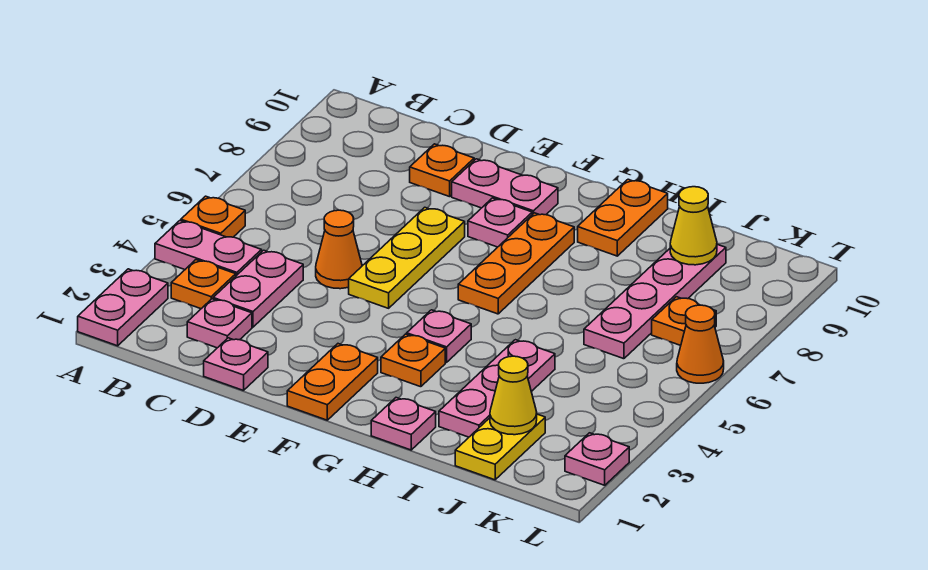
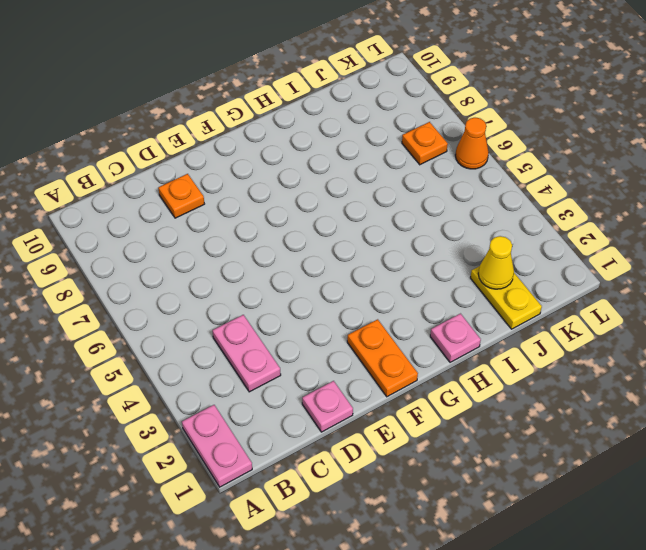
none -> pink 1x2 plate [155,221,262,276]
none -> orange 1x1 plate [181,196,245,237]
none -> orange 1x1 plate [171,260,236,309]

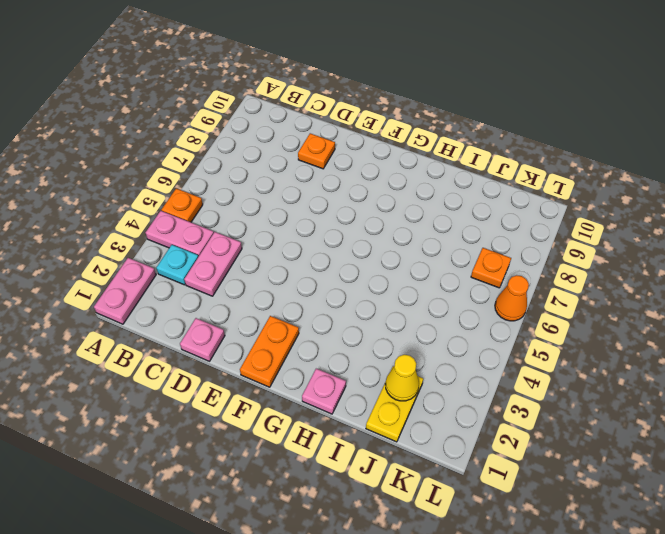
cyan 1x1 plate [156,245,198,285] -> orange 1x1 plate [171,260,236,309]
none -> pink 1x1 plate [187,299,252,348]
none -> orange 1x1 cone [316,210,362,289]
none -> yellow 1x3 plate [349,207,465,308]

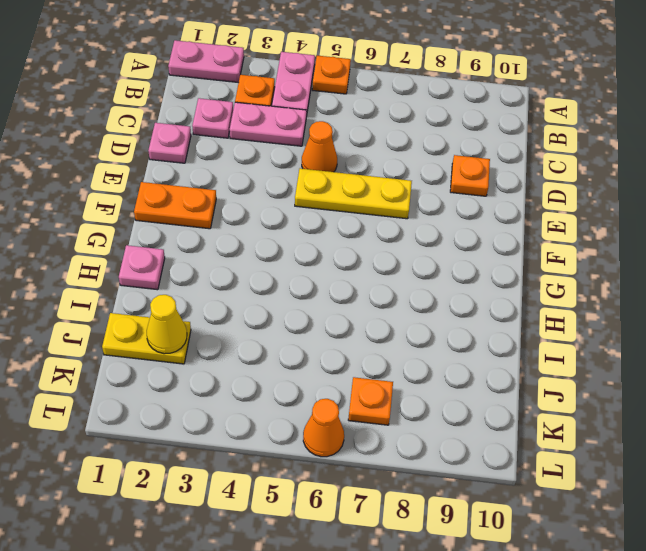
none -> pink 1x2 plate [452,159,558,215]
none -> pink 1x1 plate [468,198,532,247]
none -> orange 1x1 plate [381,334,445,387]

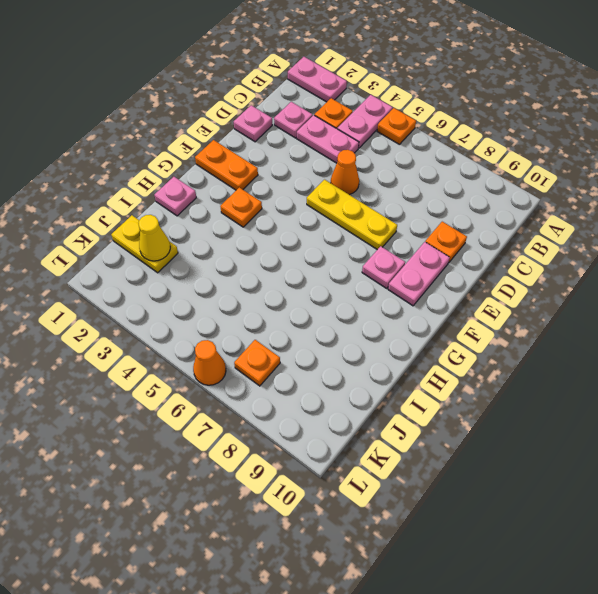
none -> pink 1x1 plate [407,310,471,362]
none -> orange 1x3 plate [458,213,574,314]
none -> orange 1x2 plate [578,179,668,256]

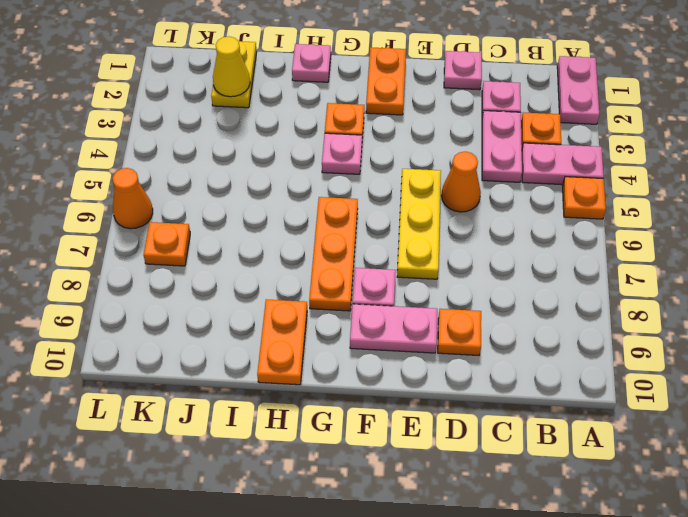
none -> pink 1x3 plate [439,340,555,437]
none -> pink 1x4 plate [584,244,726,359]
none -> pink 1x1 plate [565,433,629,485]

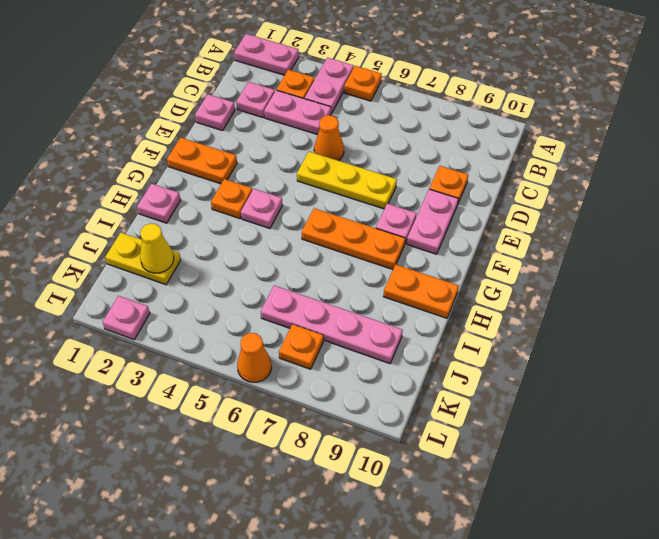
none -> pink 1x3 plate [439,340,555,437]
none -> yellow 1x1 cone [670,187,717,265]

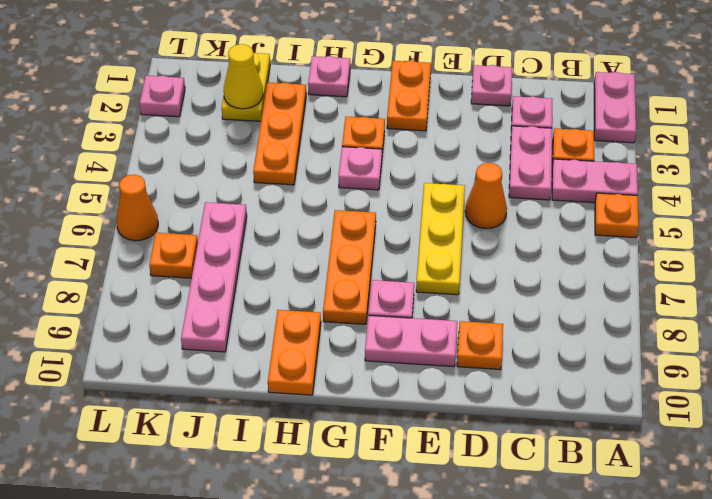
orange 1x3 plate [253,83,306,185] -> pink 1x3 plate [439,340,555,437]
none -> yellow 1x1 cone [670,187,717,265]

